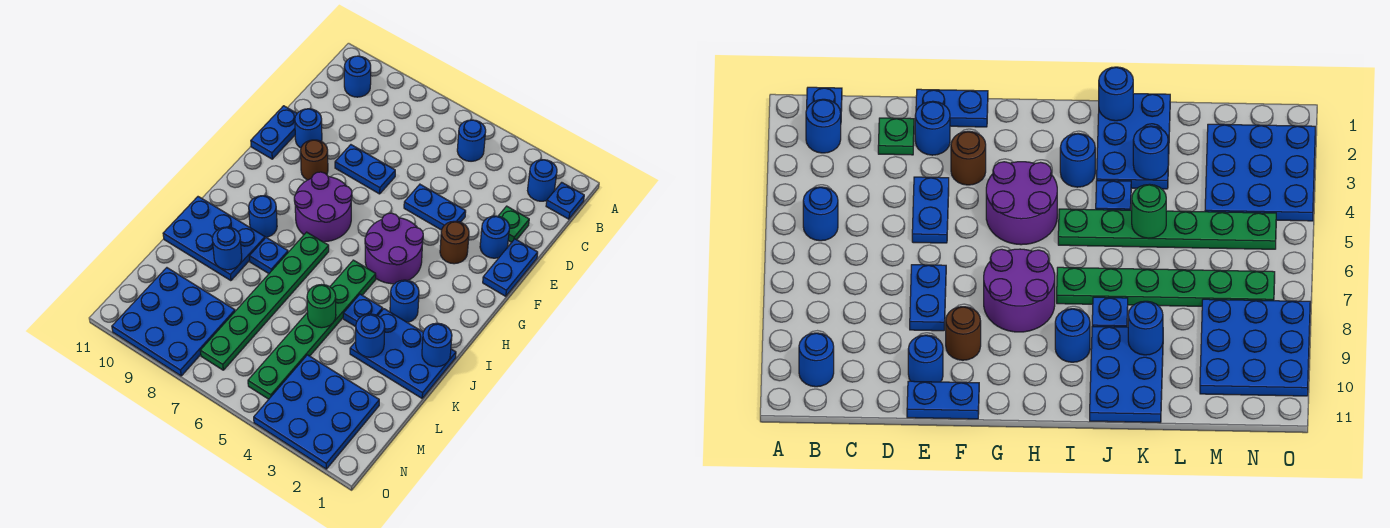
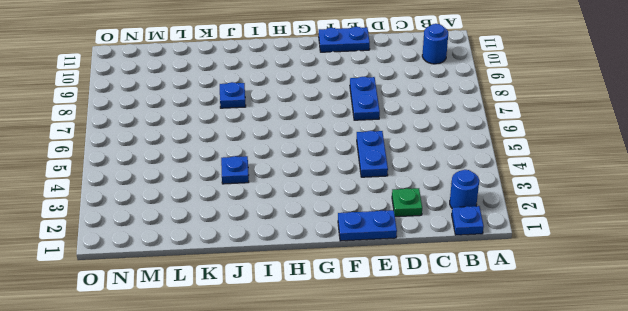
none -> blue 1x1 round brick [457,120,486,161]
none -> blue 1x1 round brick [480,216,510,258]
none -> blue 1x1 round brick [295,109,322,148]

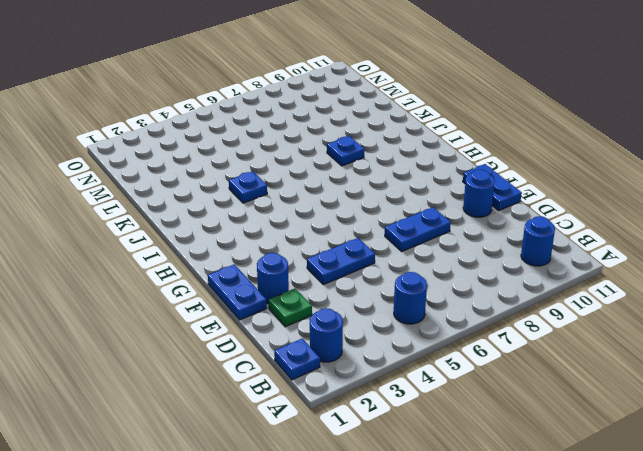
none -> brown 1x1 round brick [440,221,469,264]
none -> brown 1x1 round brick [301,140,328,180]
none -> purple 2x2 round brick [365,213,423,284]

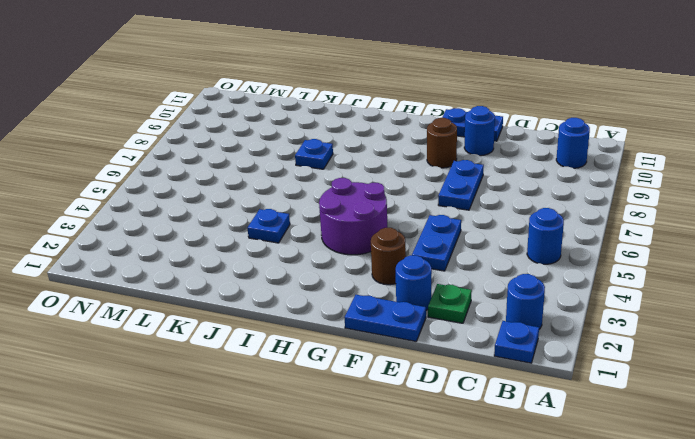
none -> purple 2x2 round brick [294,172,352,242]
none -> blue 1x1 round brick [390,280,419,322]
none -> green 1x6 plate [248,260,376,399]

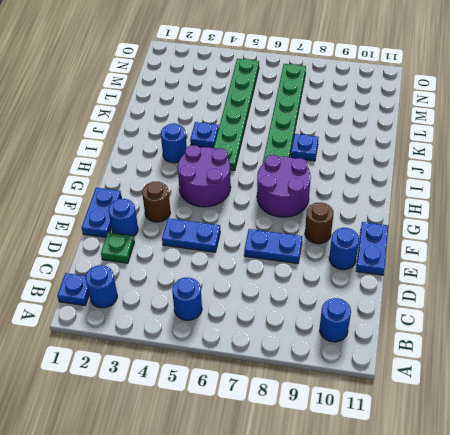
none -> blue 1x1 round brick [249,196,277,237]
none -> blue 2x3 plate [350,309,456,398]
none -> blue 2x3 plate [163,197,265,281]

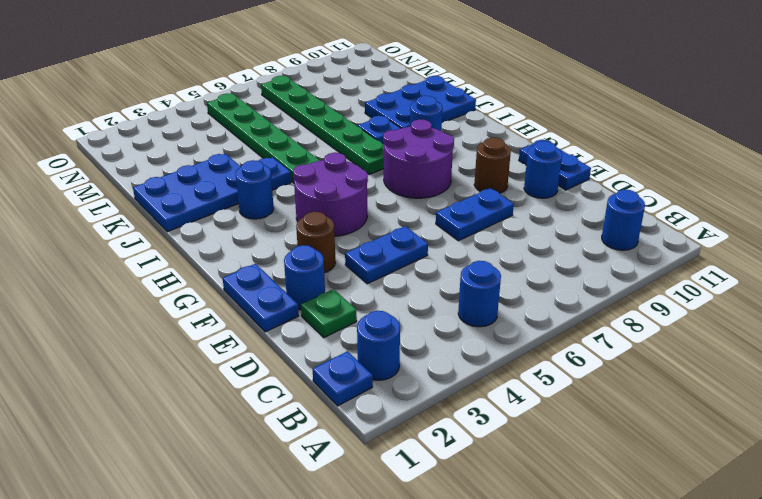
none -> blue 3x3 plate [254,355,379,469]
none -> blue 3x3 plate [112,268,235,376]
none -> blue 1x1 round brick [422,323,452,367]

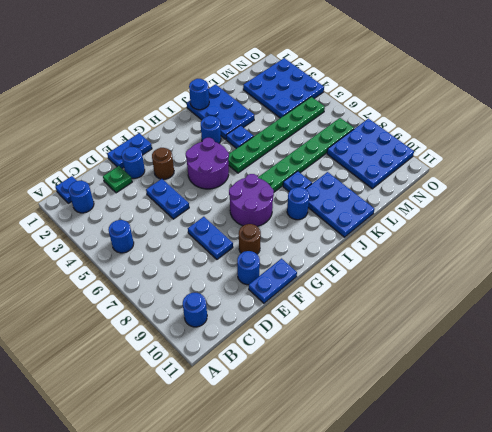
none -> blue 1x1 round brick [356,314,385,357]
none -> green 1x1 round brick [307,285,336,328]
none -> blue 1x1 round brick [212,227,242,270]

